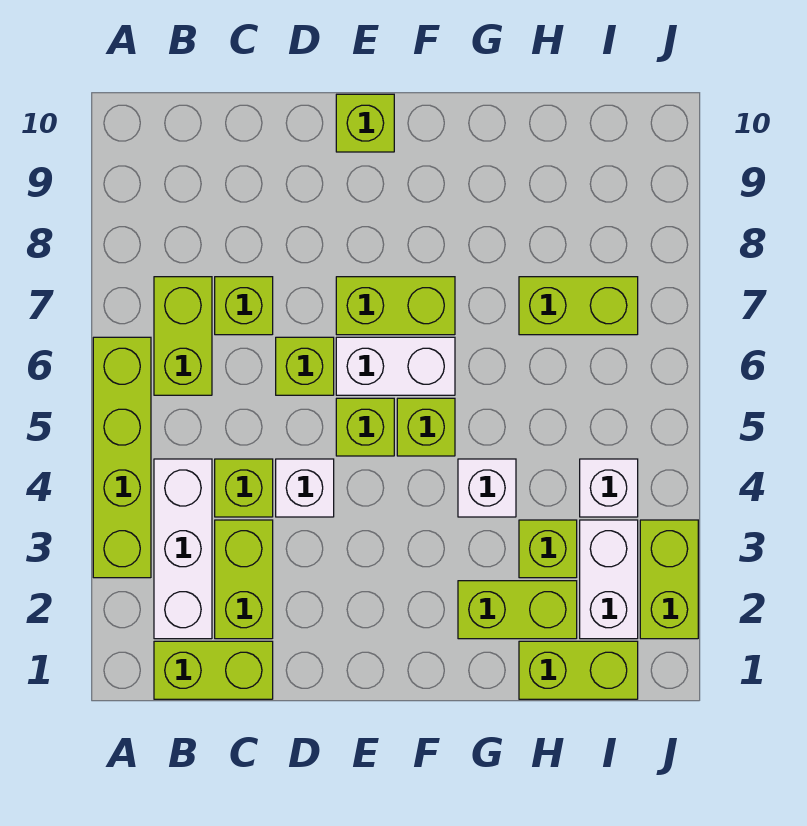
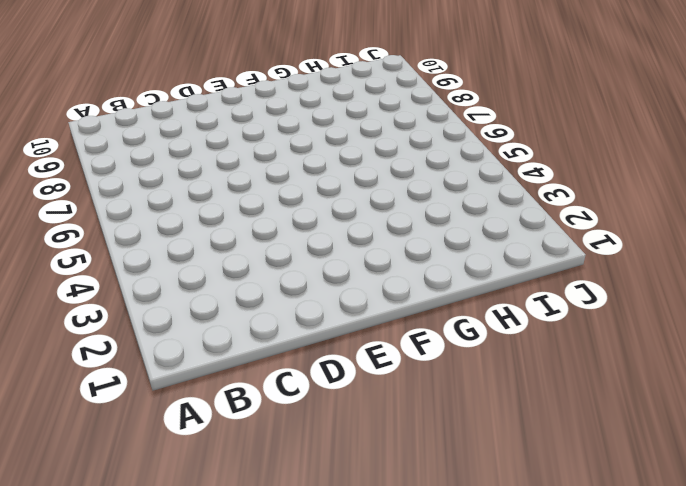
none -> lime 1x4 brick [93,337,151,578]
none -> lime 1x2 brick [154,641,273,699]
none -> white 1x3 brick [154,459,212,639]

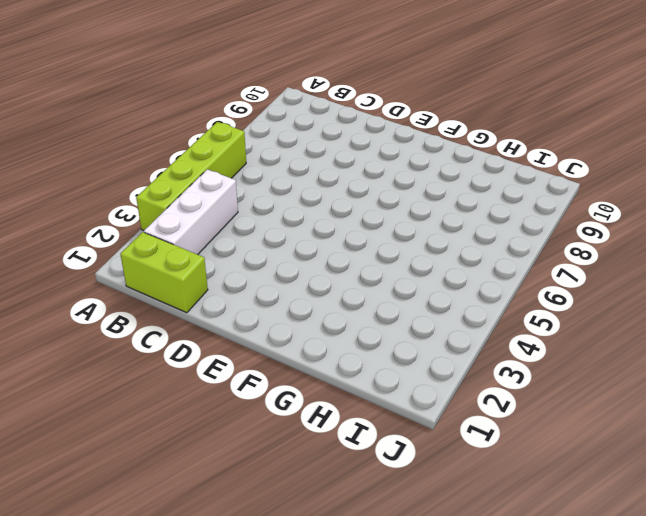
none -> lime 1x2 brick [154,277,212,395]
none -> lime 1x2 brick [215,520,273,639]
none -> lime 1x1 brick [215,459,273,517]

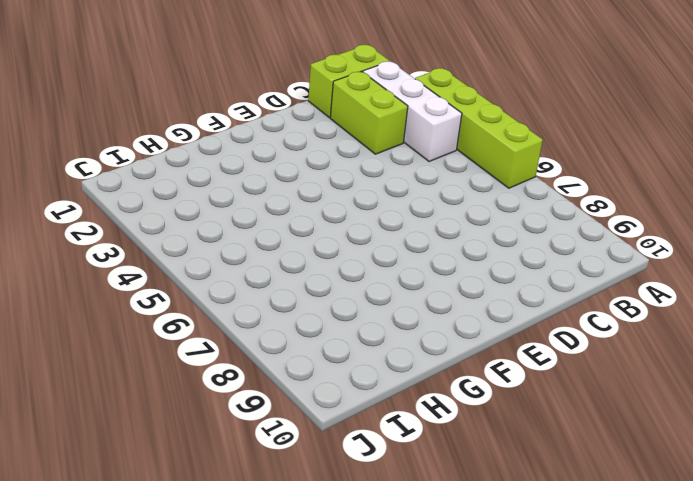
none -> lime 1x2 brick [154,277,212,395]
none -> lime 1x1 brick [215,459,273,517]
none -> lime 1x1 brick [215,277,273,335]

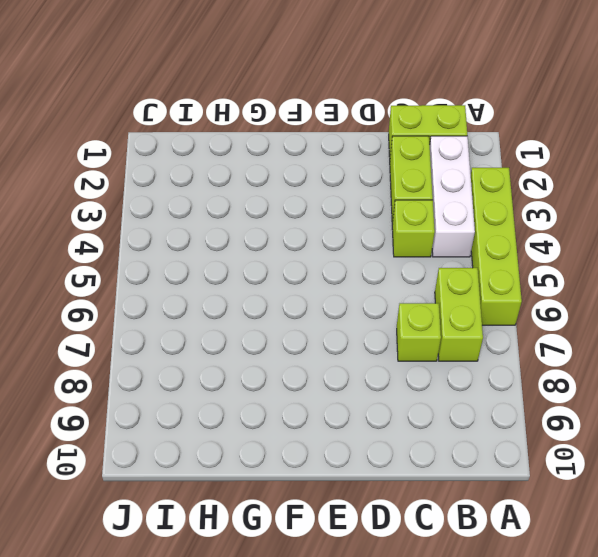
none -> white 1x1 brick [276,459,334,517]
none -> lime 1x1 brick [276,337,334,395]
none -> lime 1x1 brick [336,398,394,456]

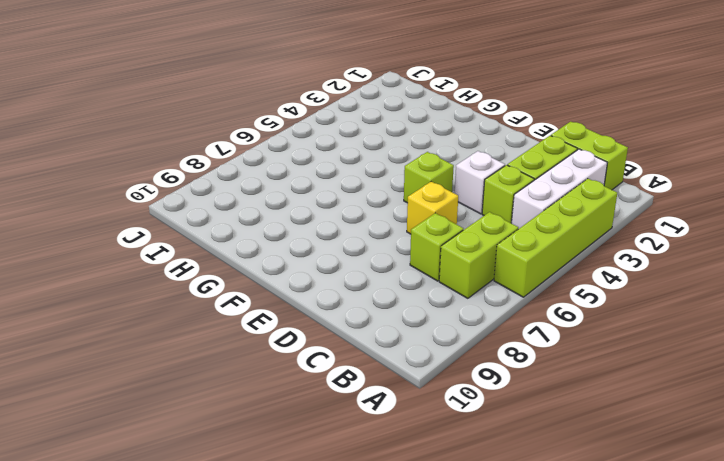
yellow 1x1 brick [407,182,458,234] -> lime 1x1 brick [276,337,334,395]
none -> white 1x2 brick [336,337,455,395]
none -> lime 1x2 brick [336,277,455,335]
none -> lime 1x1 brick [336,94,394,152]

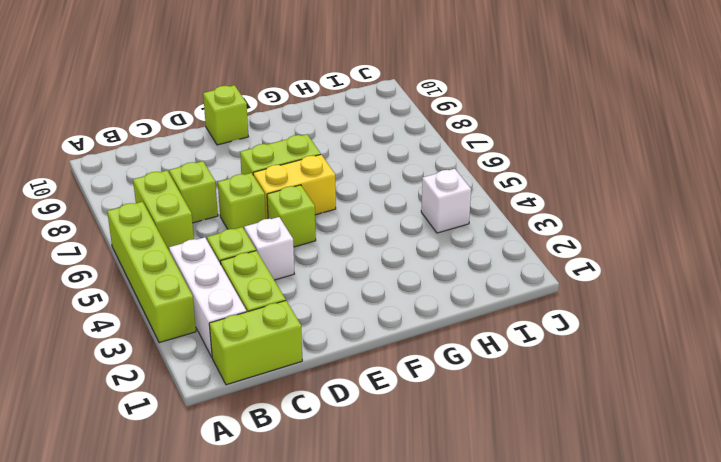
yellow 1x2 brick [253,155,336,219] -> white 1x2 brick [336,337,455,395]
none -> lime 1x1 brick [397,398,455,456]
none -> lime 1x2 brick [458,581,577,639]
none -> white 1x1 brick [458,459,516,517]

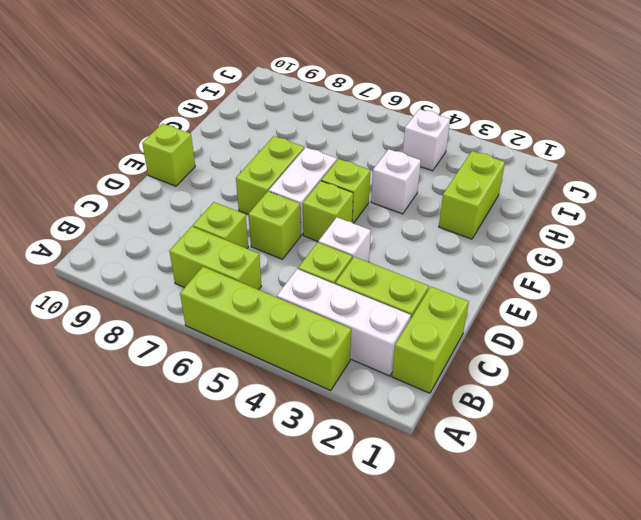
none -> lime 1x2 brick [519,641,638,699]
none -> lime 1x1 brick [519,520,577,578]
none -> lime 1x2 brick [519,277,638,335]

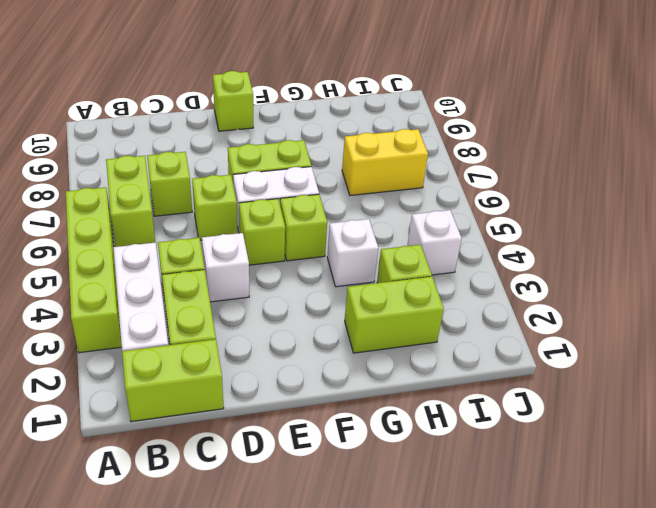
yellow 1x2 brick [342,129,428,195] -> lime 1x2 brick [519,277,638,335]
none -> lime 1x2 brick [519,641,638,699]
none -> white 1x2 brick [580,520,638,639]
none -> lime 1x2 brick [640,520,698,639]

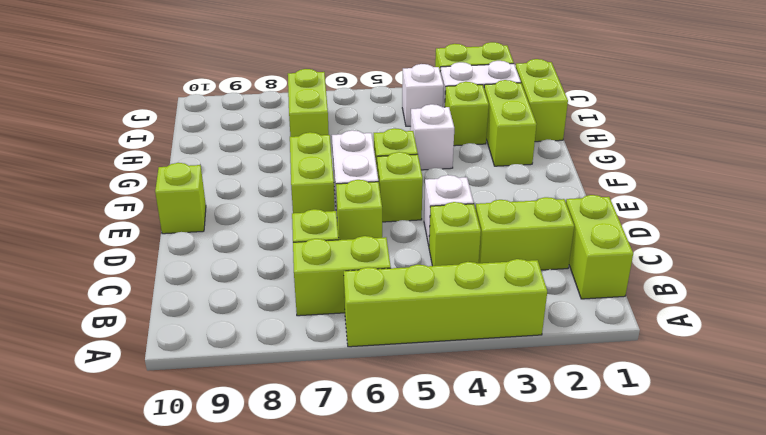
none -> white 1x3 brick [154,459,212,639]

